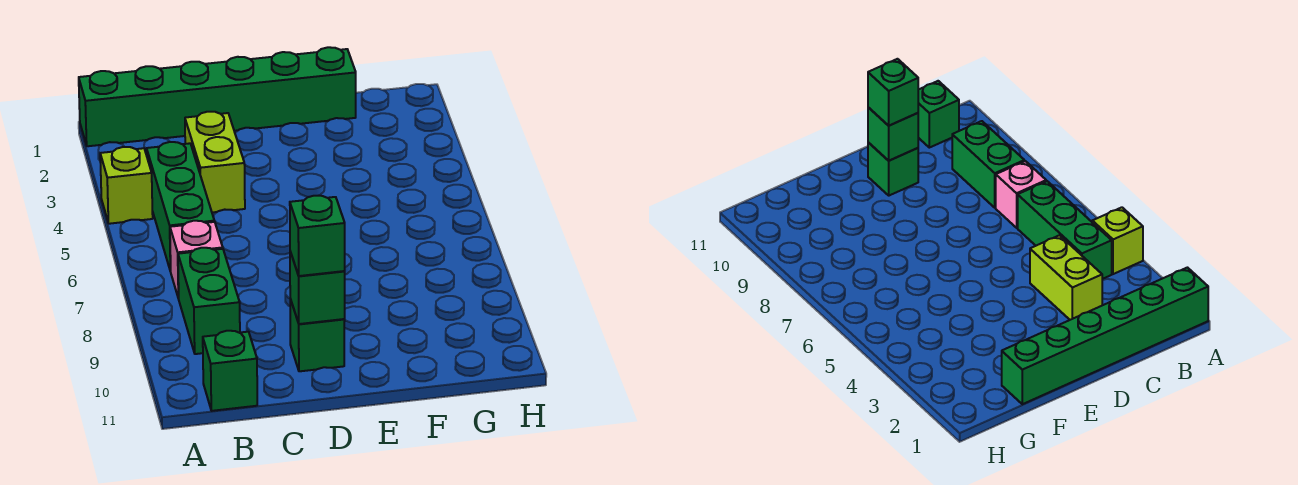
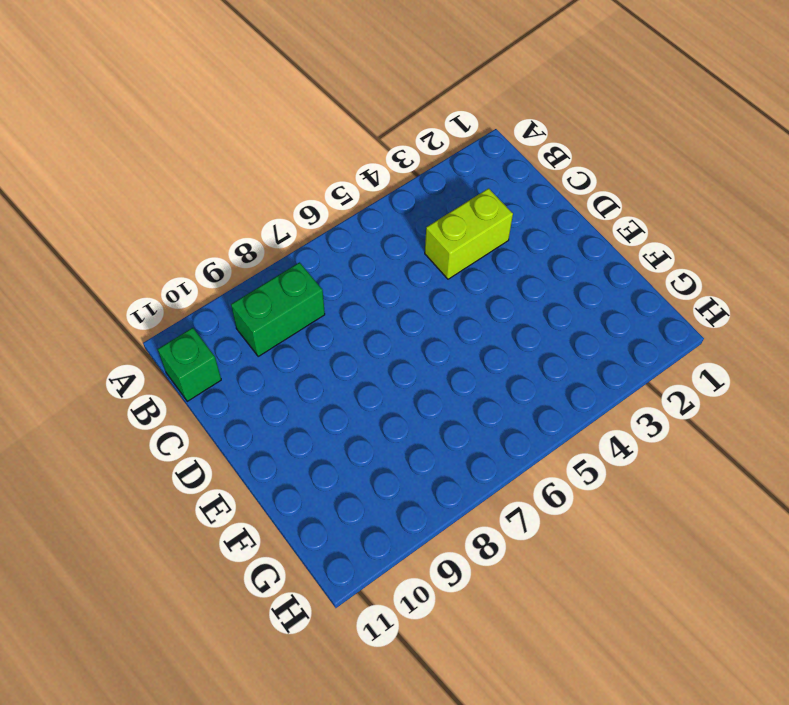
none -> green 1x6 brick [79,47,356,146]
none -> lime 1x1 brick [100,147,153,224]

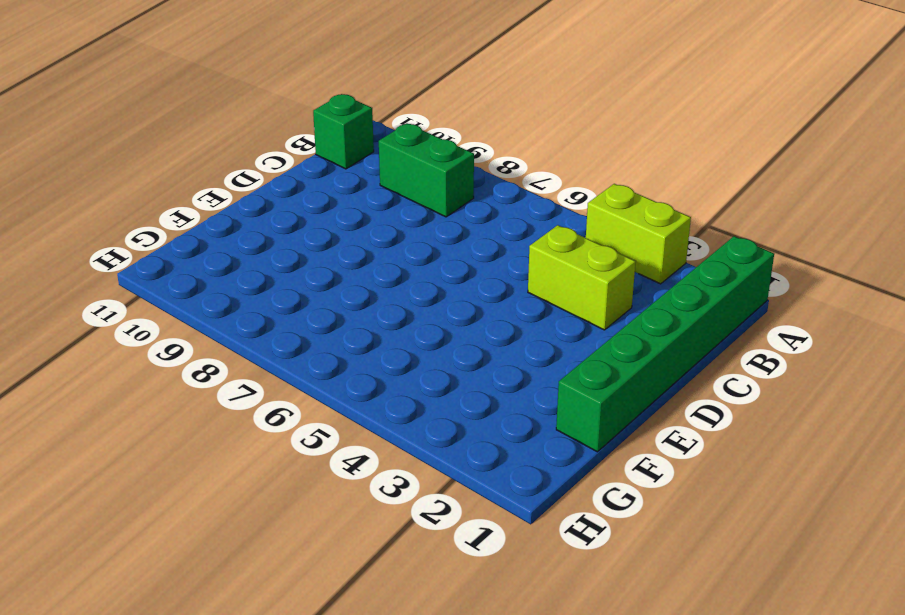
lime 1x2 brick [586,184,691,284] -> lime 1x1 brick [100,147,153,224]
none -> green 1x3 brick [147,142,214,271]
none -> pink 1x1 brick [170,221,223,299]

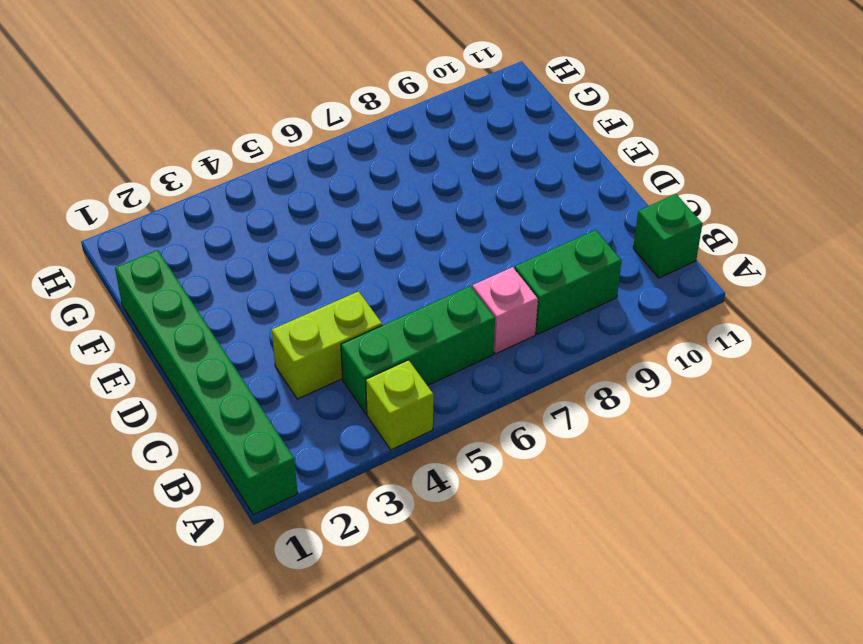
none -> green 1x1 brick [290,299,345,371]
none -> green 1x1 brick [290,252,345,324]

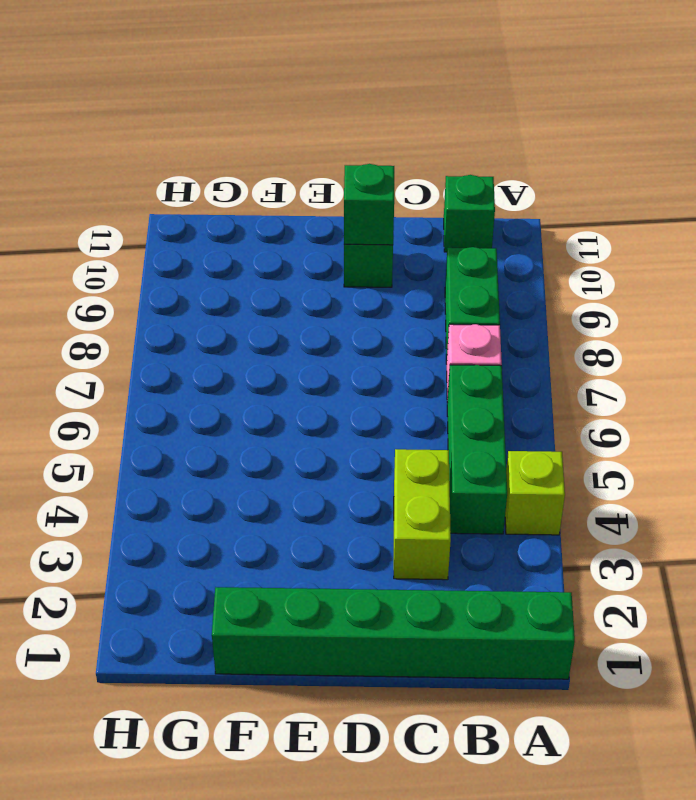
none -> green 1x1 brick [290,196,345,276]

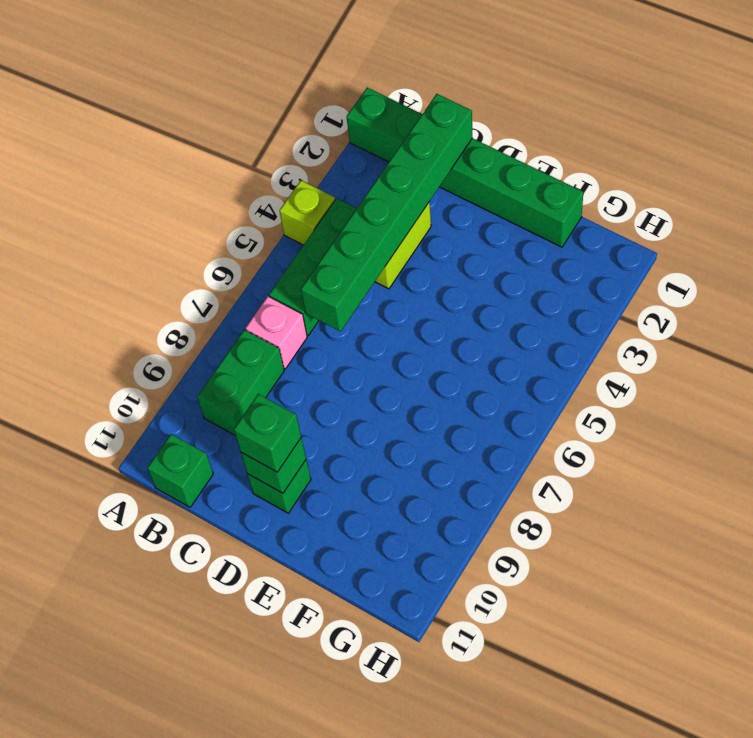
green 1x6 brick [301,94,473,331] -> none

